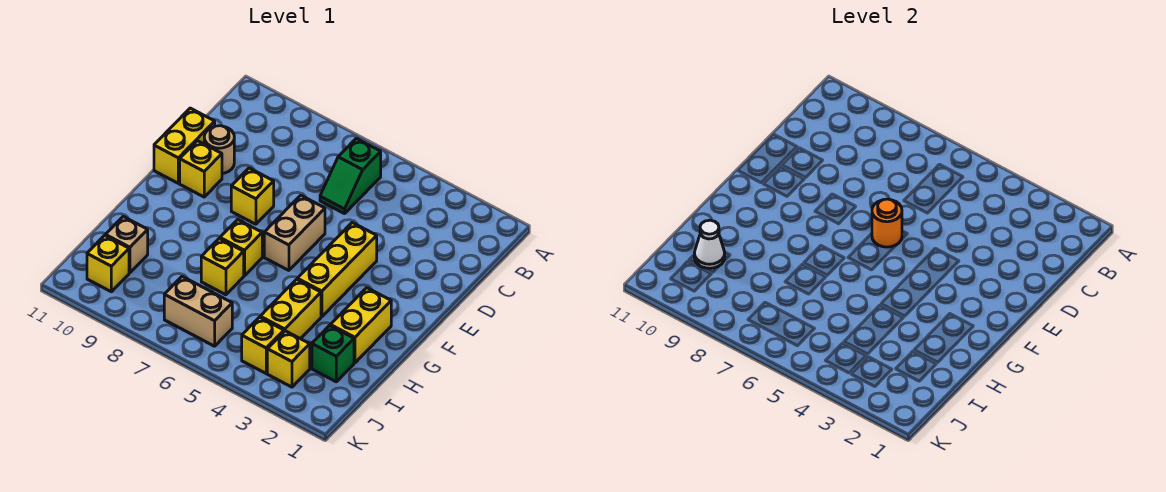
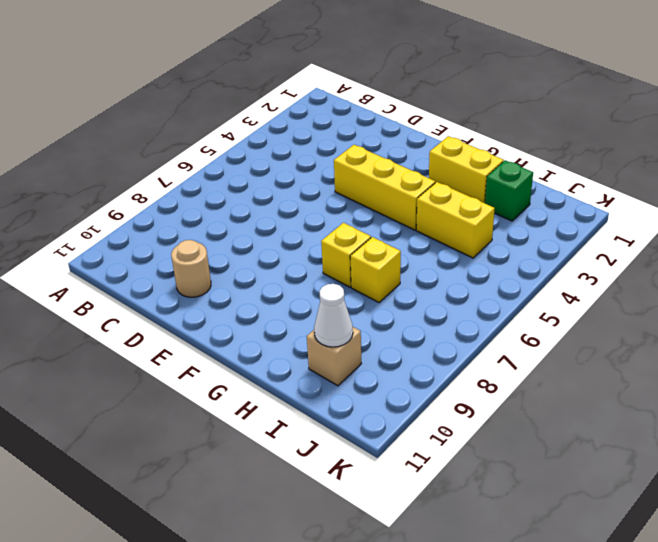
none -> green 1x2 slope [320,138,381,214]
none -> yellow 1x2 brick [154,108,215,183]
none -> tan 1x2 brick [264,195,325,270]

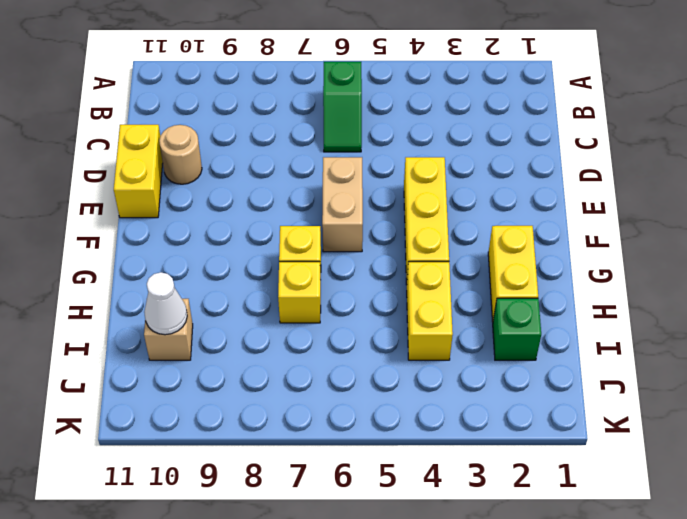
none -> yellow 1x1 brick [231,168,274,224]
none -> yellow 1x1 brick [180,141,222,197]
none -> yellow 1x1 brick [267,331,310,387]

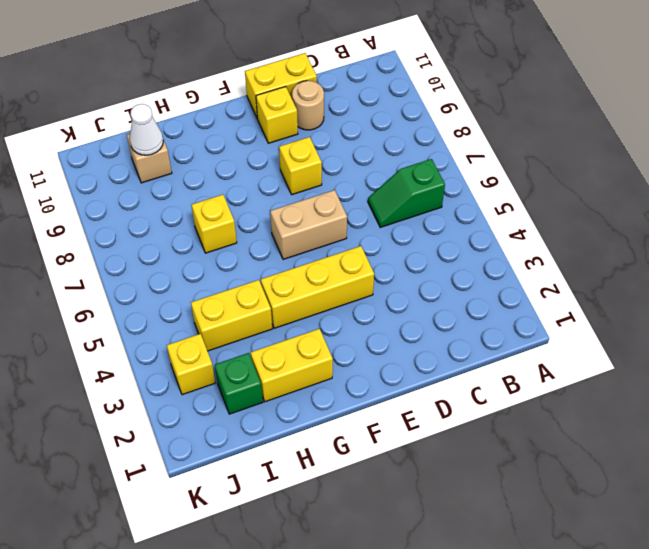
none -> yellow 1x1 brick [220,220,262,276]
none -> yellow 1x1 brick [242,317,284,373]
none -> tan 1x2 brick [164,276,232,346]

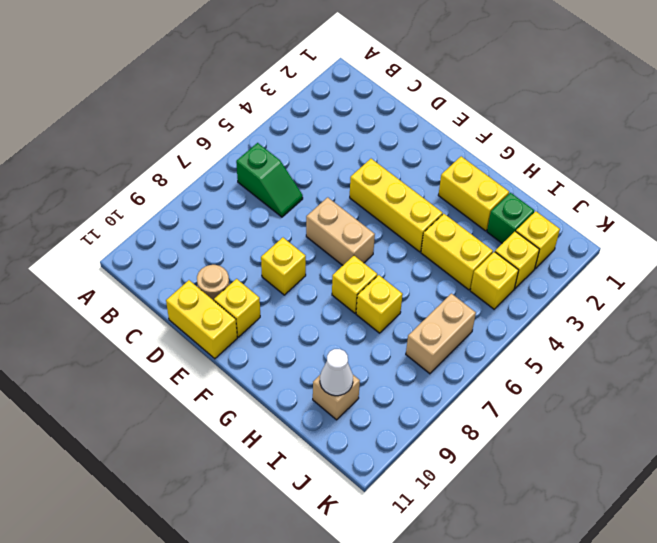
yellow 1x1 brick [516,211,560,268] -> yellow 1x1 brick moved to [87,235,129,292]
none -> orange 1x1 round brick [872,199,902,247]

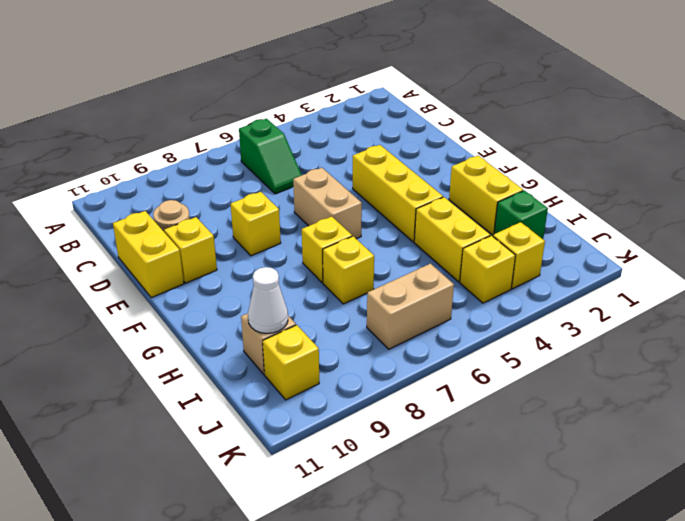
none -> orange 1x1 round brick [872,199,902,247]

